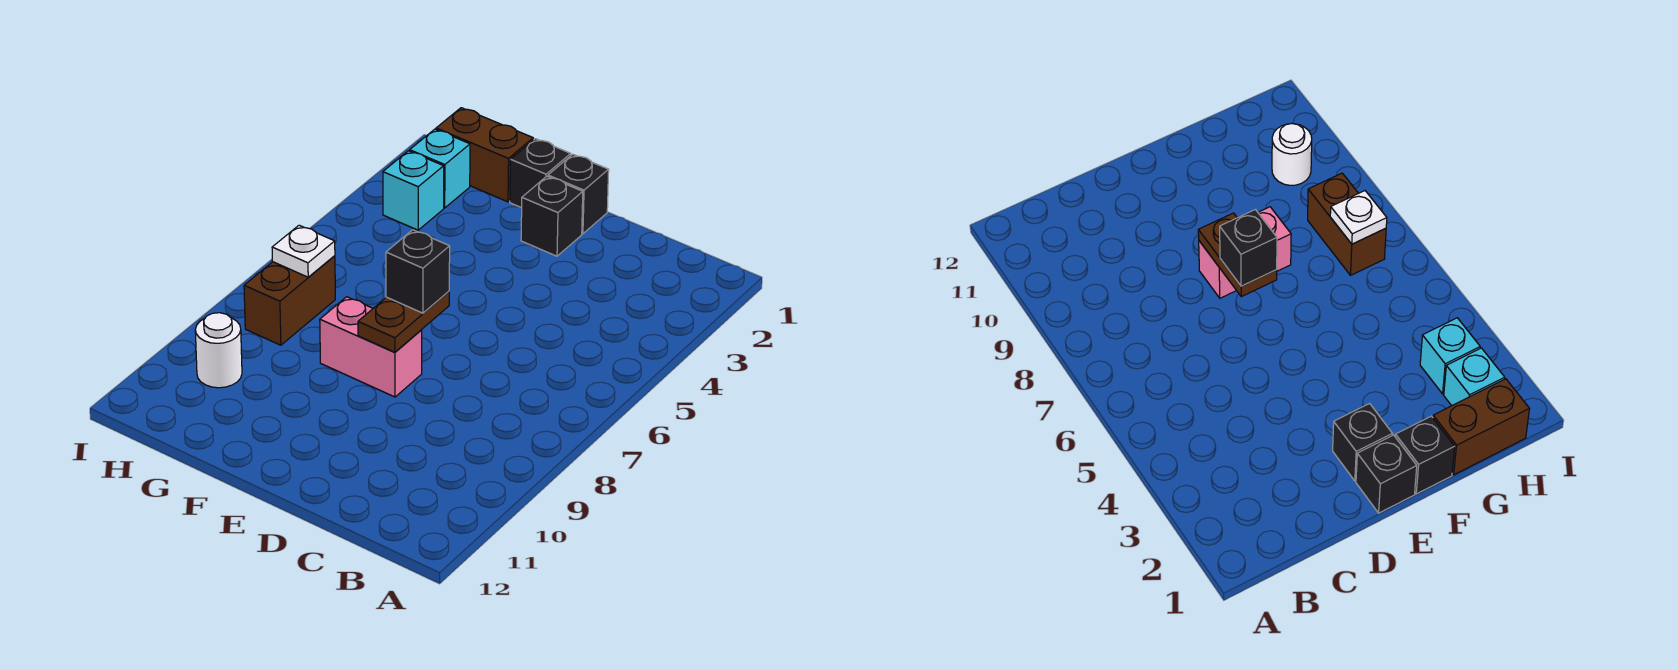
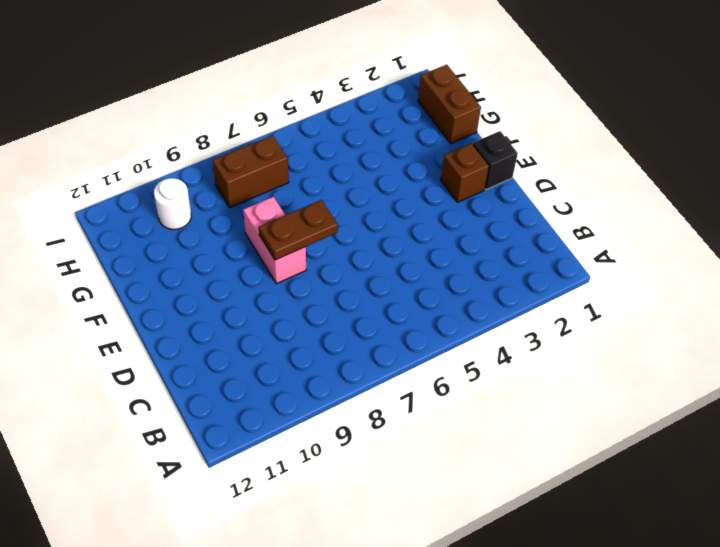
brown 1x1 brick [441,143,489,202] -> black 1x1 brick [521,176,583,256]
none -> black 1x1 brick [510,139,571,208]
none -> cyan 1x1 brick [410,129,470,208]
none -> cyan 1x1 brick [383,151,444,230]

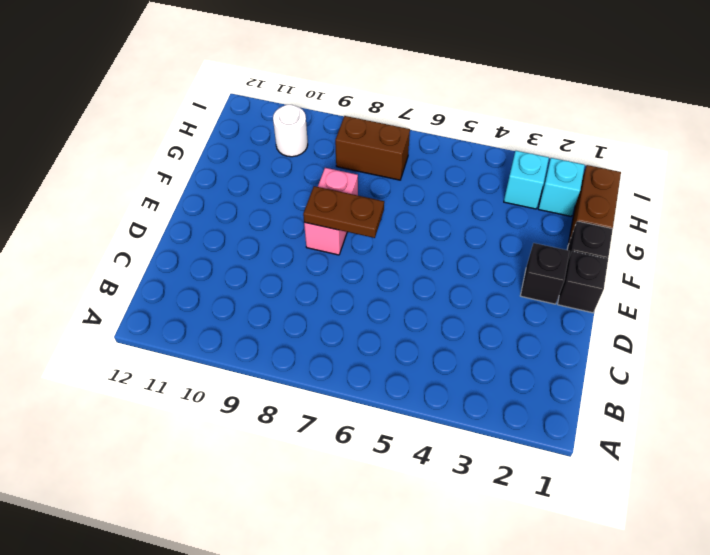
none -> white 1x1 plate [272,225,335,277]
none -> black 1x1 brick [386,230,450,313]

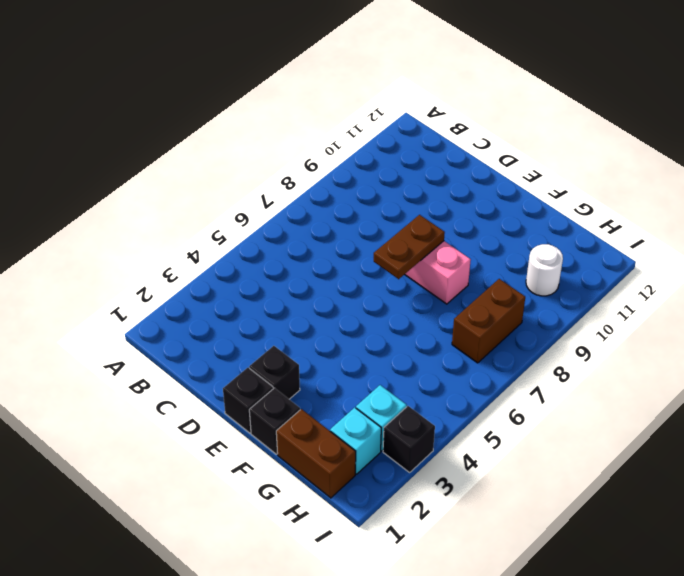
black 1x1 brick [383,406,435,472] -> black 1x1 brick moved to [386,230,450,313]
none -> white 1x1 plate [272,225,335,277]

